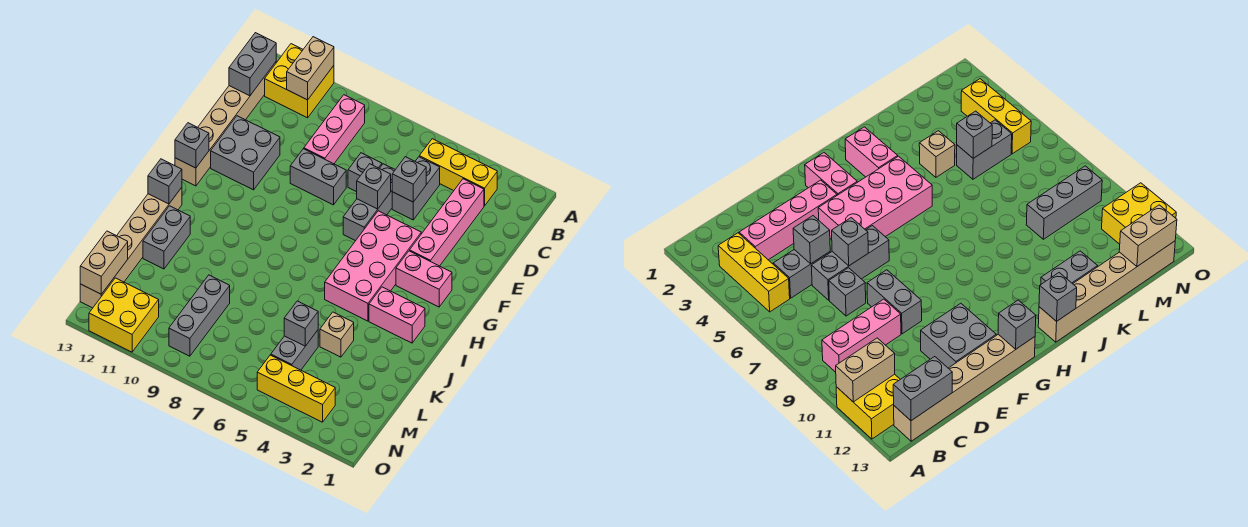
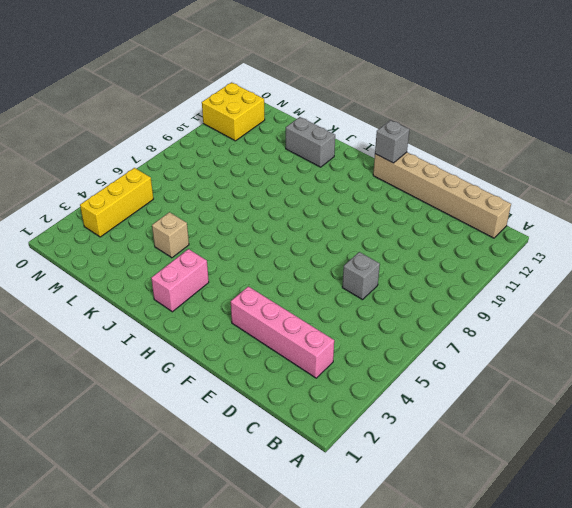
none -> yellow 2x2 brick [265,44,334,118]
none -> yellow 1x3 brick [419,139,497,206]
none -> pink 1x3 brick [304,95,365,164]

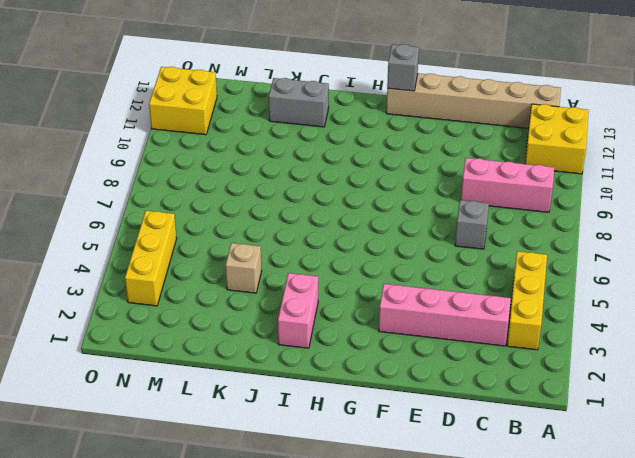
none -> grey 1x2 brick [392,157,440,220]
none -> grey 1x3 brick [343,164,395,241]
none -> grey 1x2 brick [290,149,346,205]

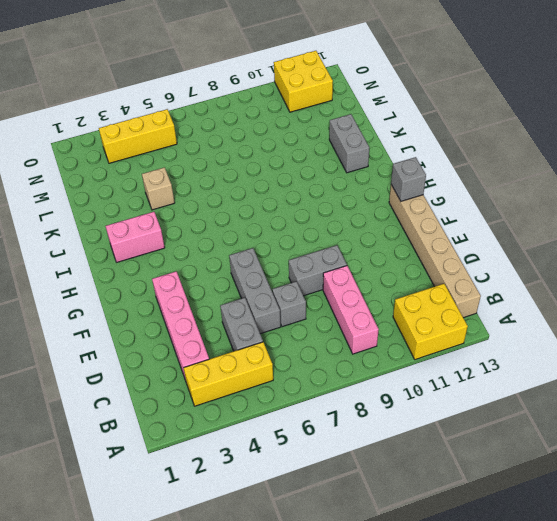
none -> grey 2x2 brick [211,116,280,190]
none -> pink 2x4 brick [325,211,421,321]
none -> pink 1x2 brick [396,251,452,307]

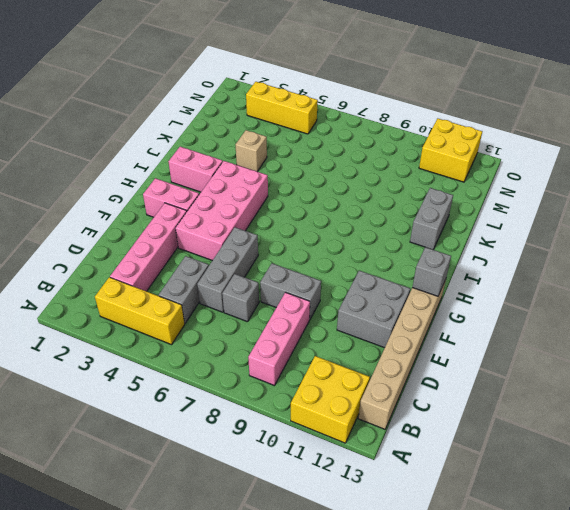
none -> tan 1x6 brick [80,188,182,308]
none -> grey 1x2 brick [271,330,318,370]
none -> grey 1x3 brick [169,275,230,356]

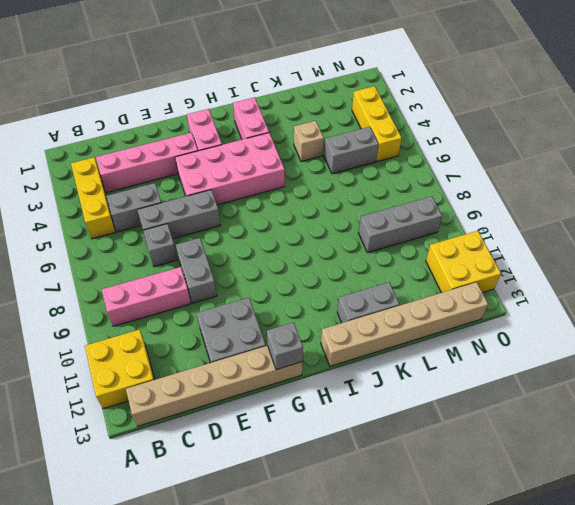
none -> tan 1x2 brick [287,37,334,100]
none -> grey 1x2 brick [229,33,276,96]
none -> grey 1x1 brick [392,157,426,202]

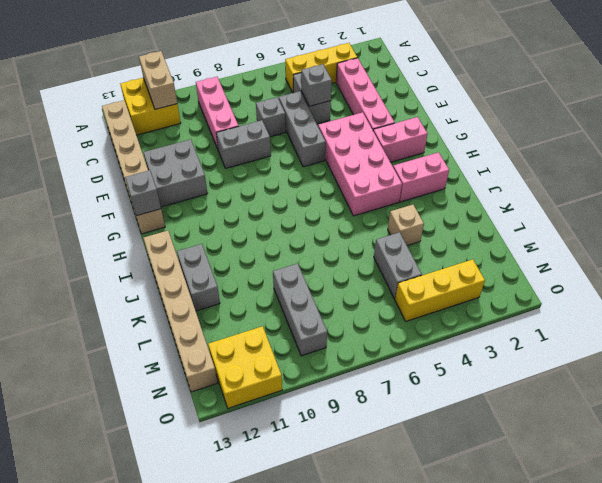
none -> grey 1x2 brick [229,33,276,96]
none -> grey 1x1 brick [357,164,391,209]
none -> grey 1x1 brick [148,159,182,204]

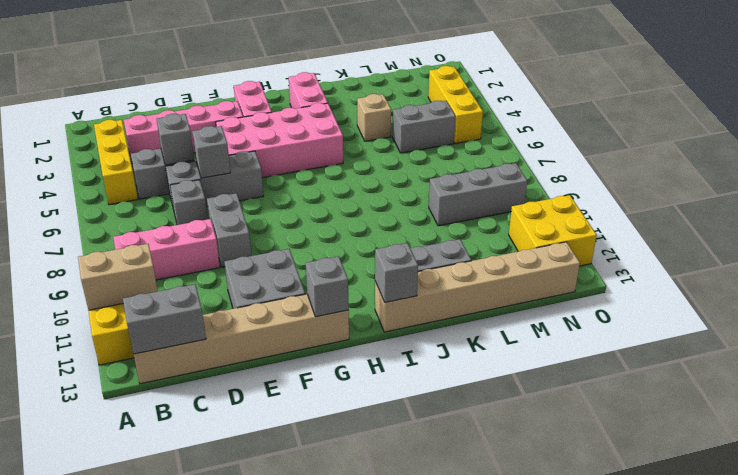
none -> grey 1x1 brick [284,301,318,346]
none -> tan 1x2 brick [80,231,128,294]

